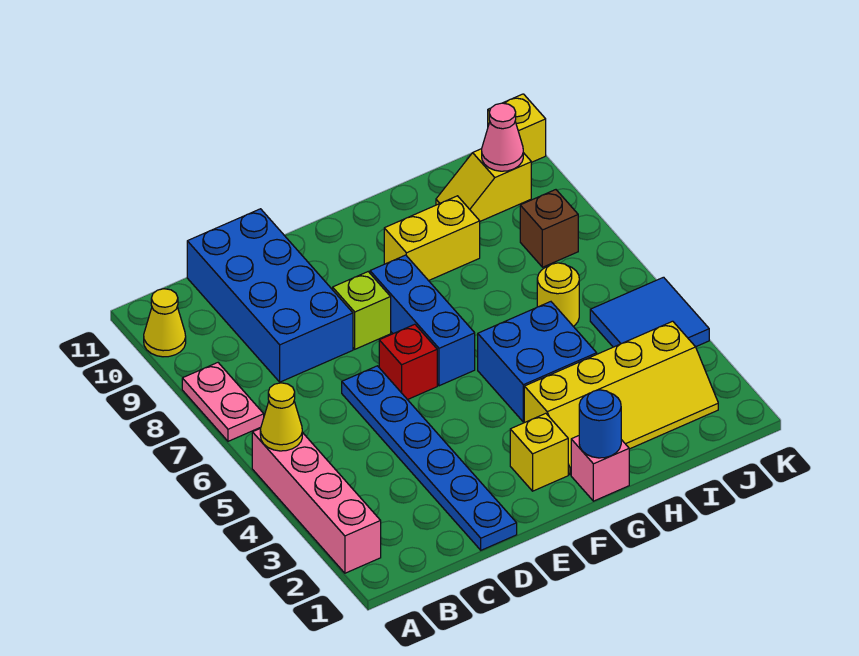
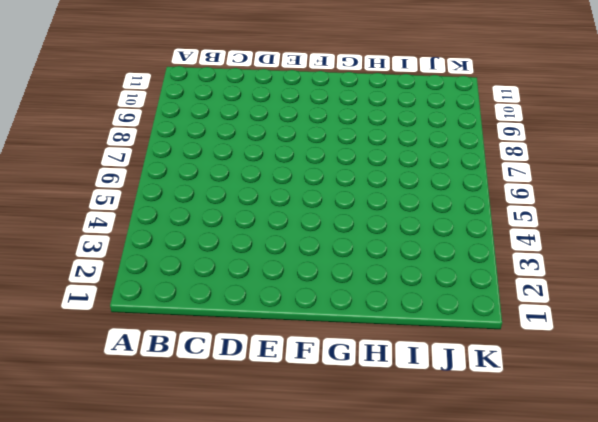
none -> pink 1x4 brick [252,429,381,573]
none -> pink 1x2 plate [182,363,264,441]
none -> yellow 1x1 cone [144,289,186,357]

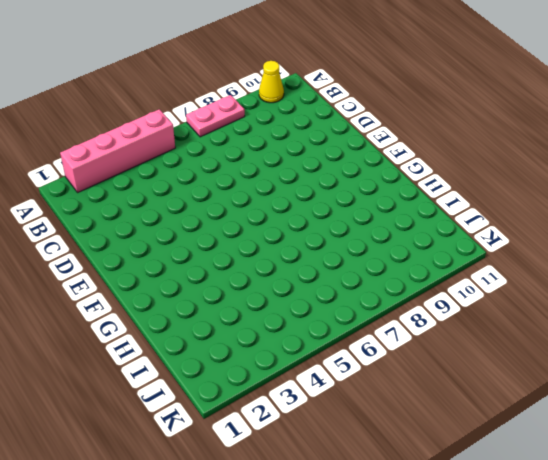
none -> blue 2x4 brick [187,209,353,382]
none -> blue 1x6 plate [342,366,517,550]
none -> red 1x1 brick [379,324,437,400]

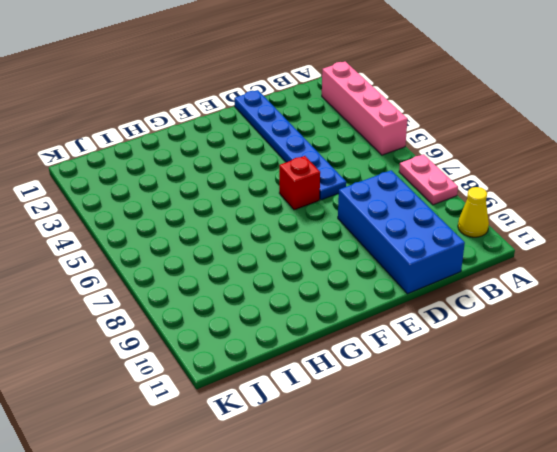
none -> lime 1x1 brick [333,272,391,349]
none -> yellow 1x1 brick [510,413,568,491]
none -> blue 1x3 brick [370,255,475,386]

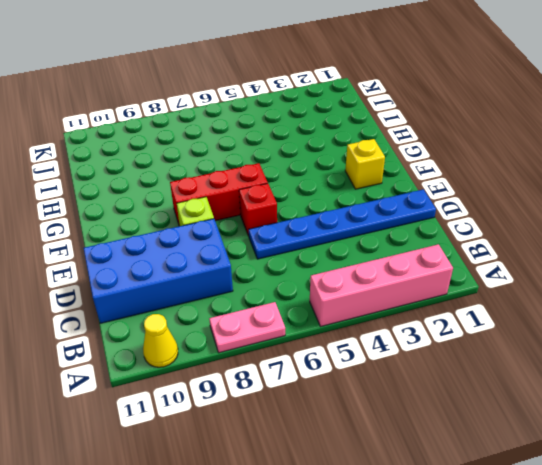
red 1x3 brick [170,163,268,226] -> blue 1x3 brick [370,255,475,386]
none -> pink 1x1 brick [571,436,629,501]
none -> yellow 2x4 slope [524,321,718,475]
none -> blue 2x2 brick [478,302,597,422]

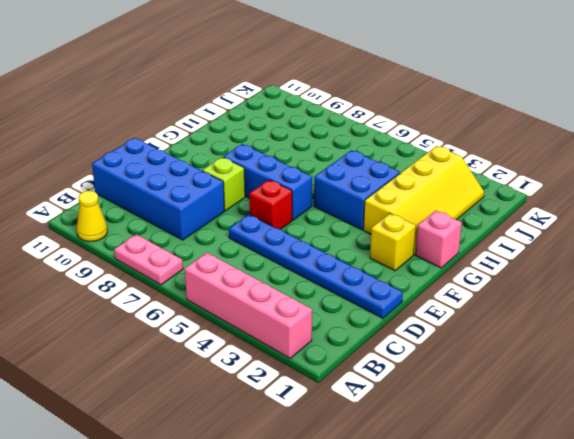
none -> yellow 1x2 brick [384,196,480,281]
none -> yellow 1x1 round brick [537,263,579,326]
none -> yellow 1x2 slope [436,149,531,221]

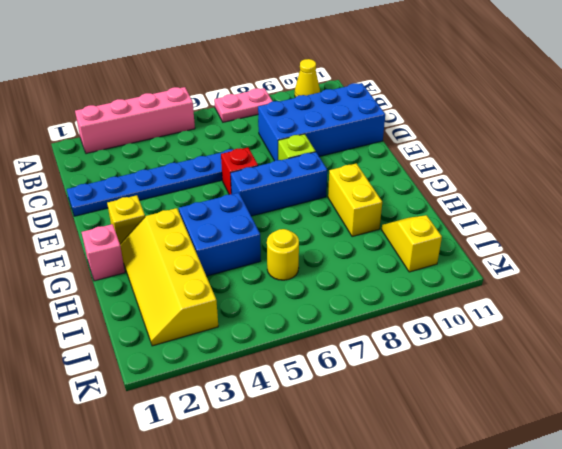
none -> blue 2x2 tile [590,277,709,347]
none -> brown 1x1 brick [520,190,578,267]
none -> yellow 1x1 brick [488,94,546,162]

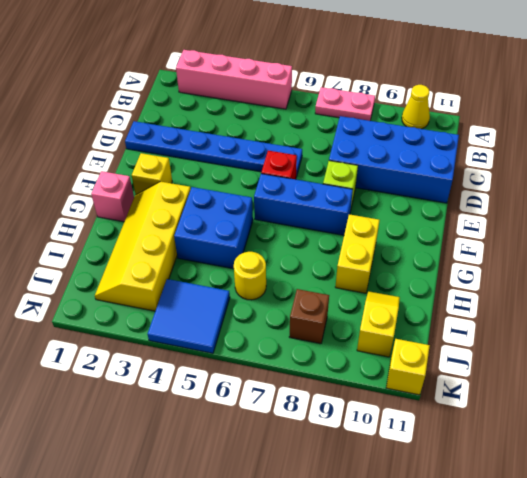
none -> yellow 1x1 cone [260,383,302,451]
none -> blue 1x1 round brick [579,390,621,458]
none -> pink 1x1 cone [482,103,523,171]

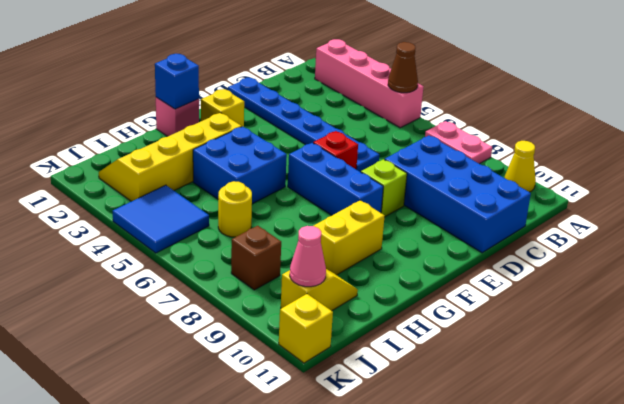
brown 1x1 cone [388,42,418,93] -> yellow 1x1 cone [260,383,302,451]
blue 1x1 brick [155,54,199,109] -> blue 1x1 round brick [579,390,621,458]

